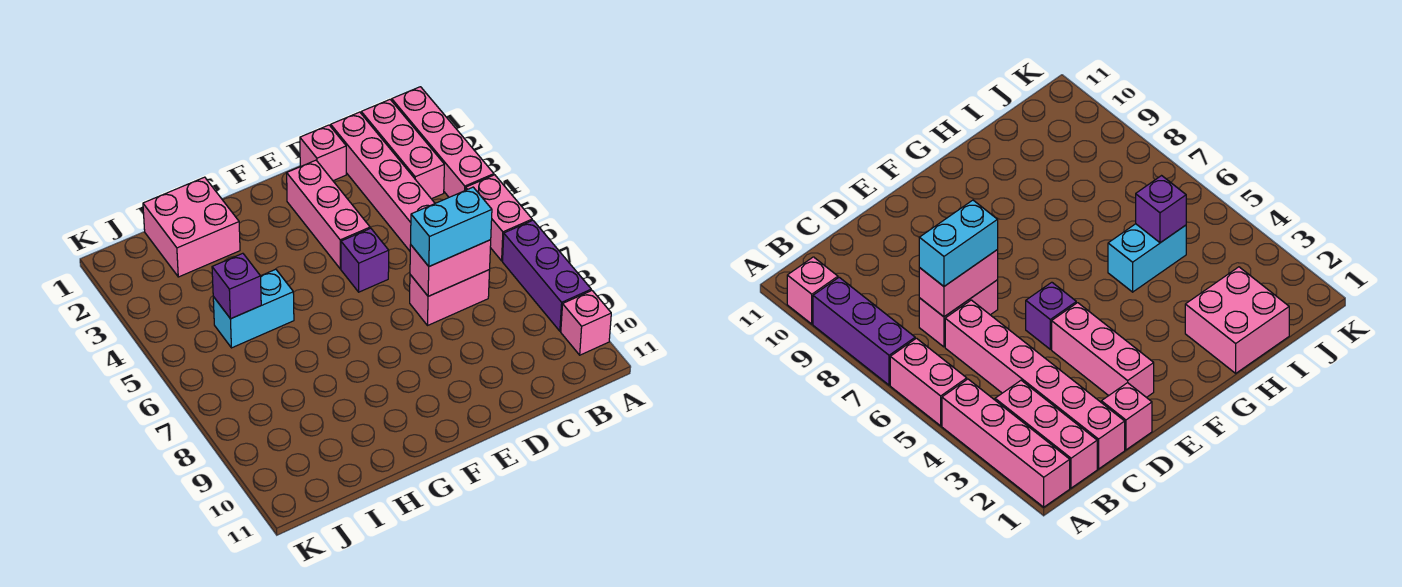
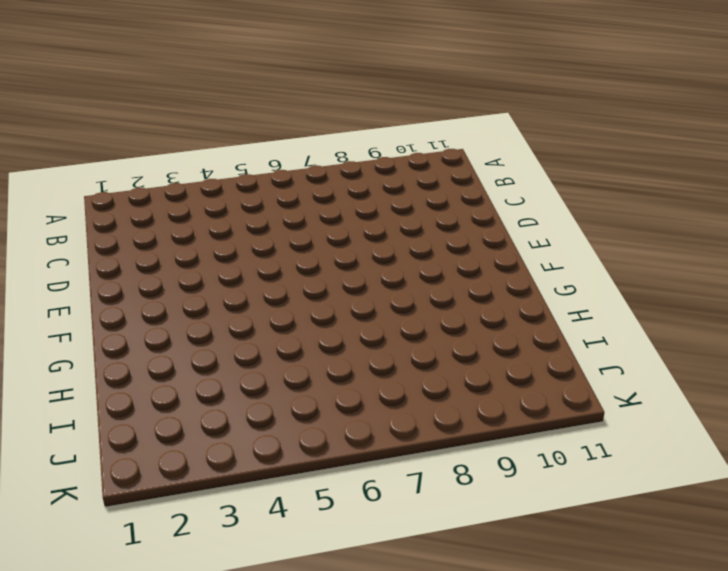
none -> pink 1x4 brick [392,87,494,197]
none -> pink 1x2 brick [466,175,532,261]
none -> purple 1x3 brick [503,220,591,331]

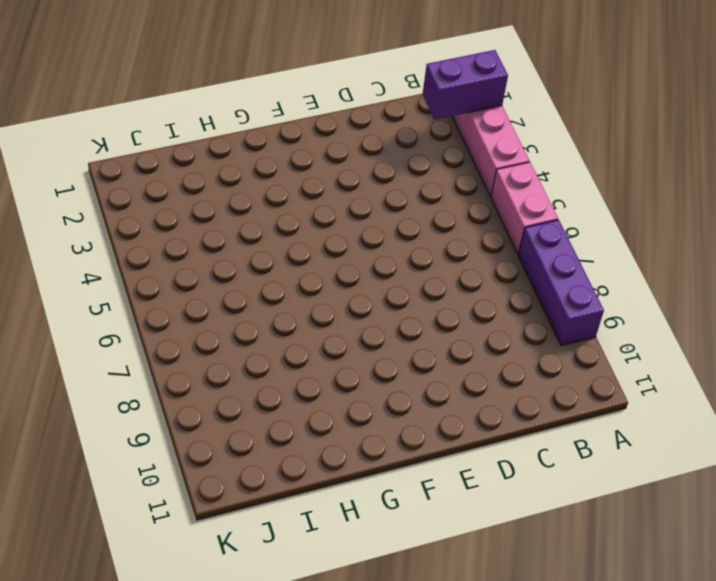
purple 1x2 brick [423,50,508,120] -> none
none -> pink 1x1 brick [561,290,611,355]
none -> pink 1x3 brick [361,100,444,199]
none -> pink 1x6 brick [331,112,435,251]

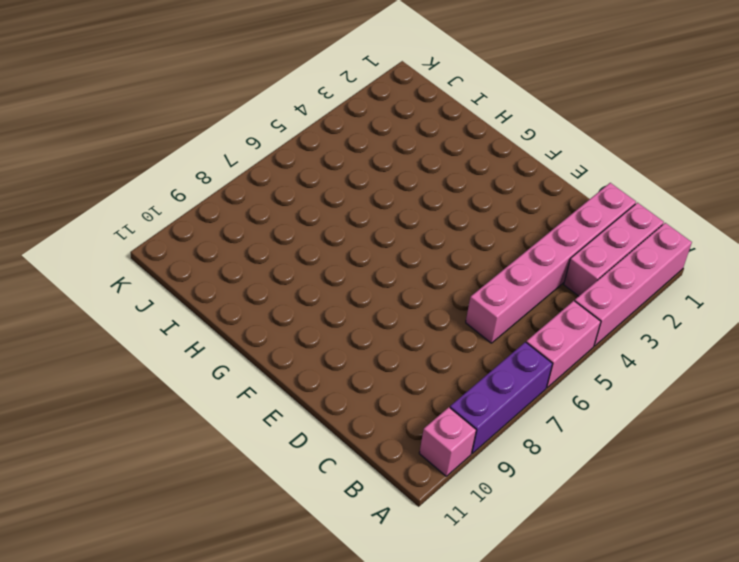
none -> pink 1x2 brick [410,270,490,326]
none -> pink 1x1 brick [300,125,346,181]
none -> pink 1x3 brick [287,160,370,269]

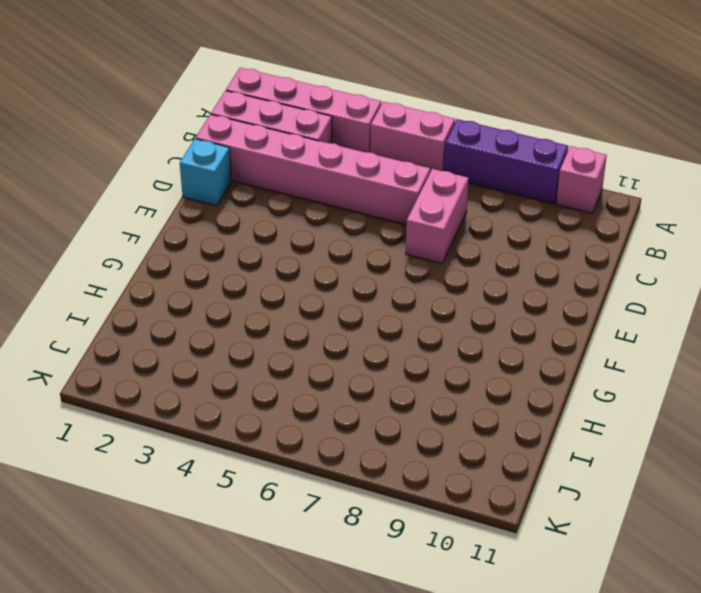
cyan 1x1 brick [180,139,232,206] -> pink 1x1 brick [300,125,346,181]
none -> pink 1x3 brick [287,160,370,269]
none -> purple 1x1 brick [341,228,389,292]
none -> pink 2x2 brick [143,177,240,277]

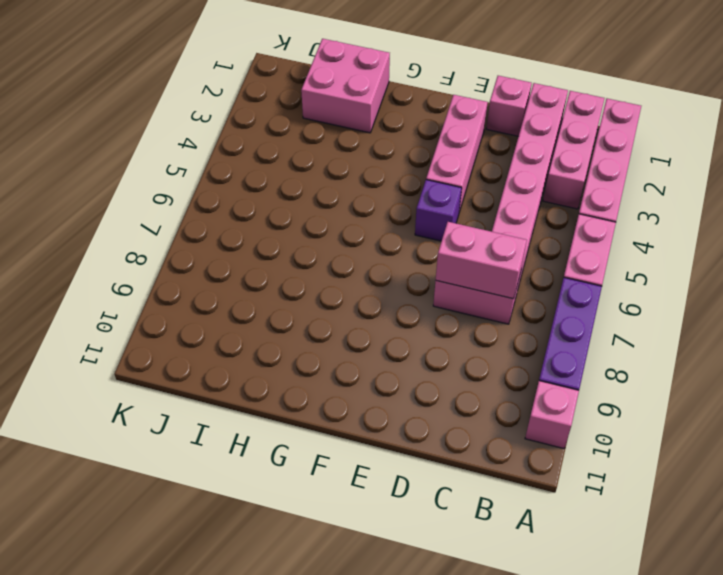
none -> cyan 1x2 brick [213,269,294,348]
none -> purple 1x1 brick [212,253,261,319]
none -> cyan 1x2 brick [411,187,492,266]

